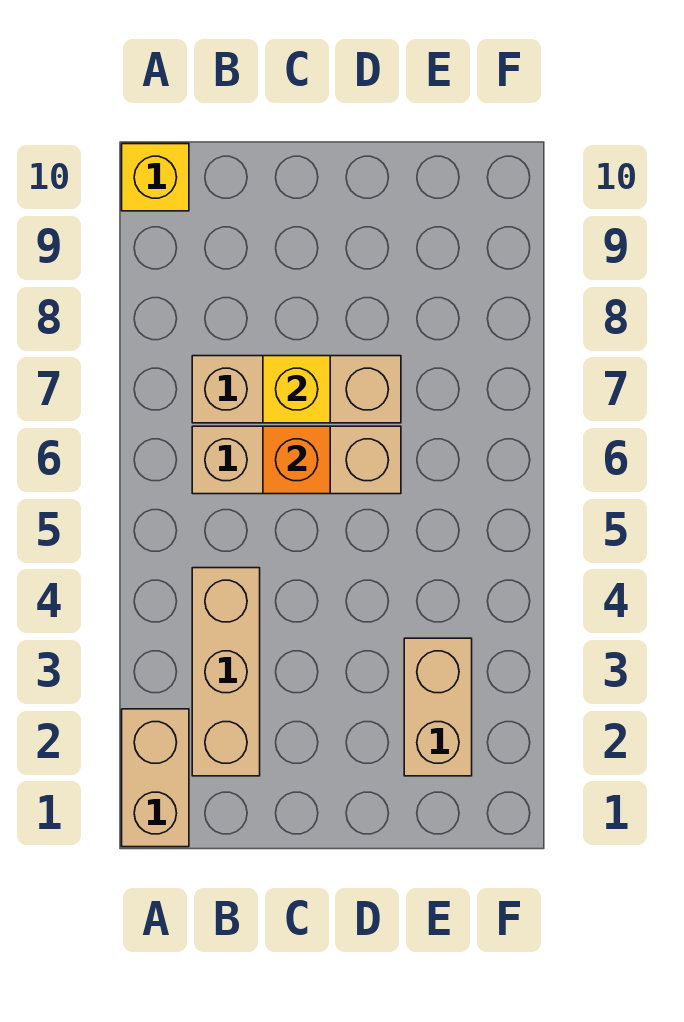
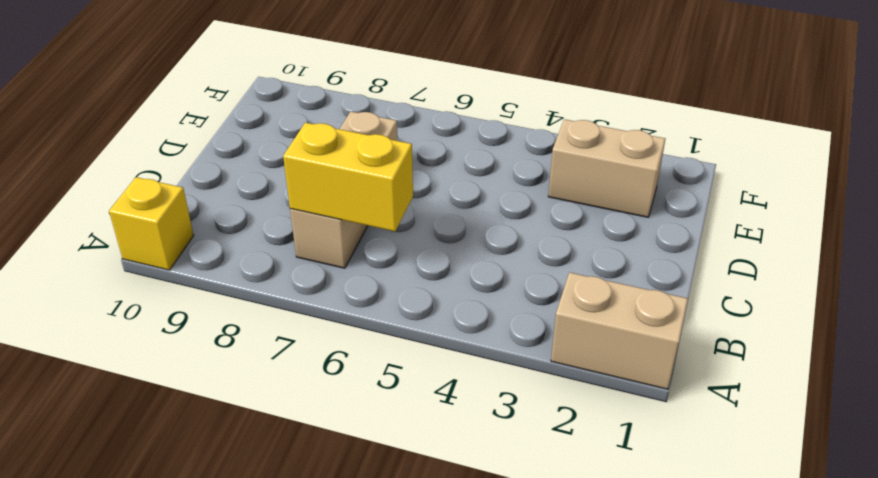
yellow 1x2 brick [283,123,413,231] -> none
none -> tan 1x3 brick [192,568,260,776]
none -> tan 1x3 brick [192,426,401,494]

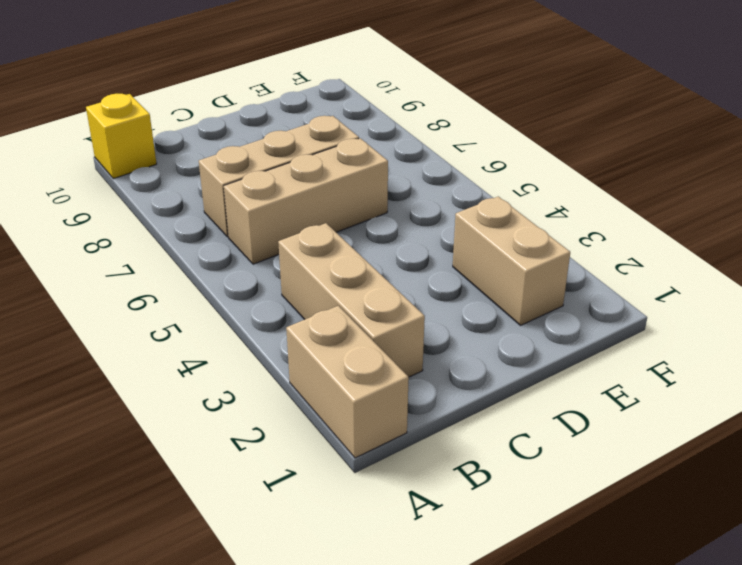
none -> orange 1x1 brick [263,426,330,494]
none -> yellow 1x1 brick [263,356,330,423]

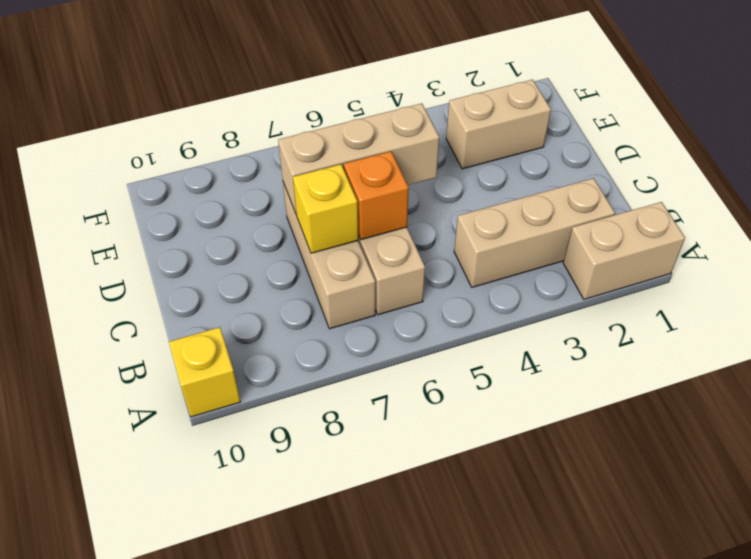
tan 1x3 brick [278,103,439,215] -> none

